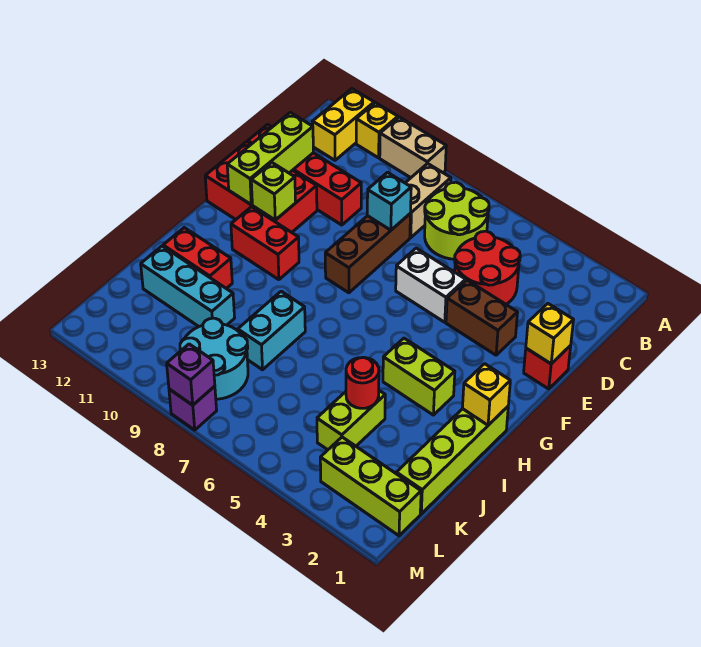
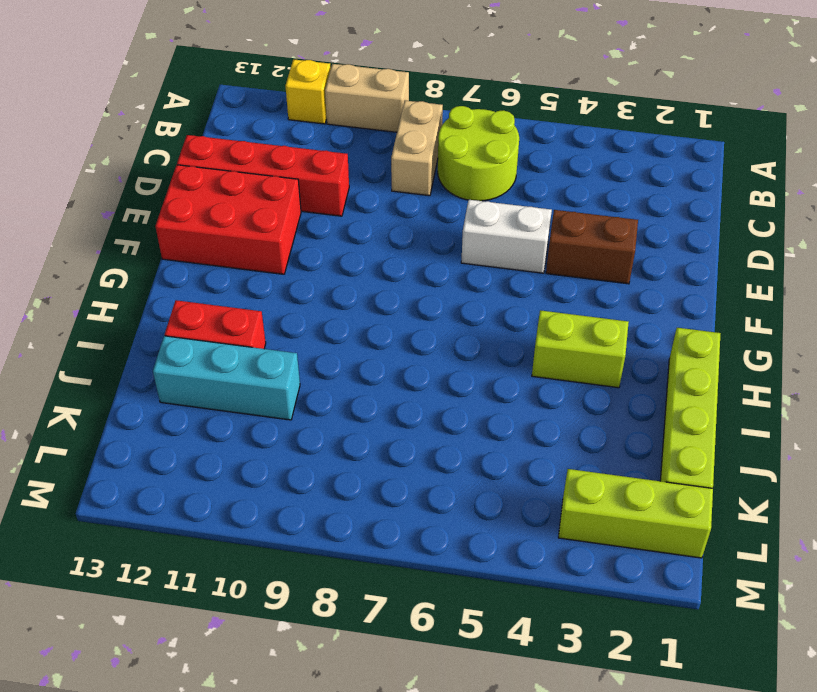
none -> yellow 1x2 brick [312,89,374,160]
none -> red 2x2 round brick [455,231,520,304]
none -> brown 1x3 brick [325,214,410,293]

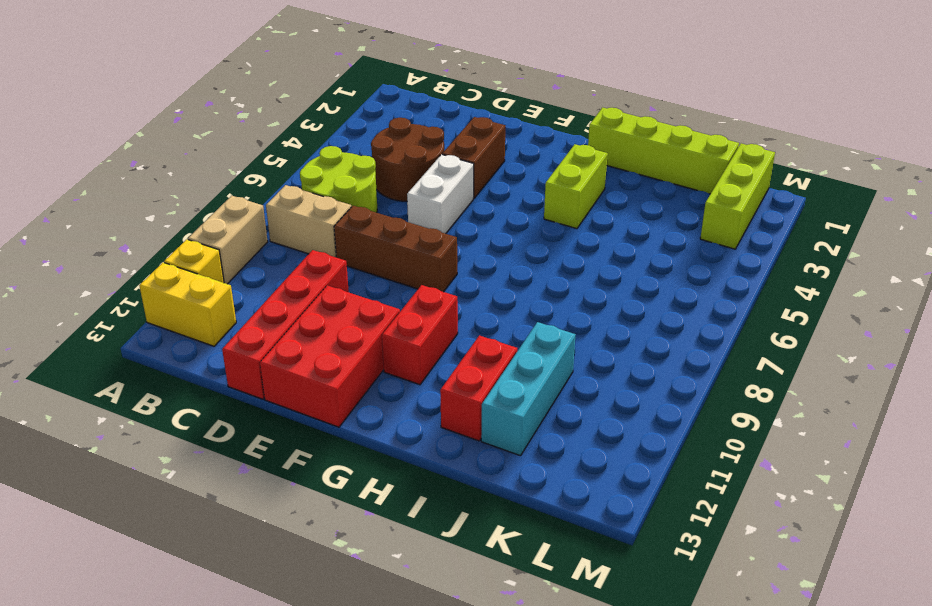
brown 2x2 round brick [371,118,444,201] -> red 2x2 round brick [455,231,520,304]
none -> red 1x1 brick [524,346,571,389]
none -> cyan 1x2 brick [238,291,305,370]
none -> lime 1x2 brick [317,391,385,450]

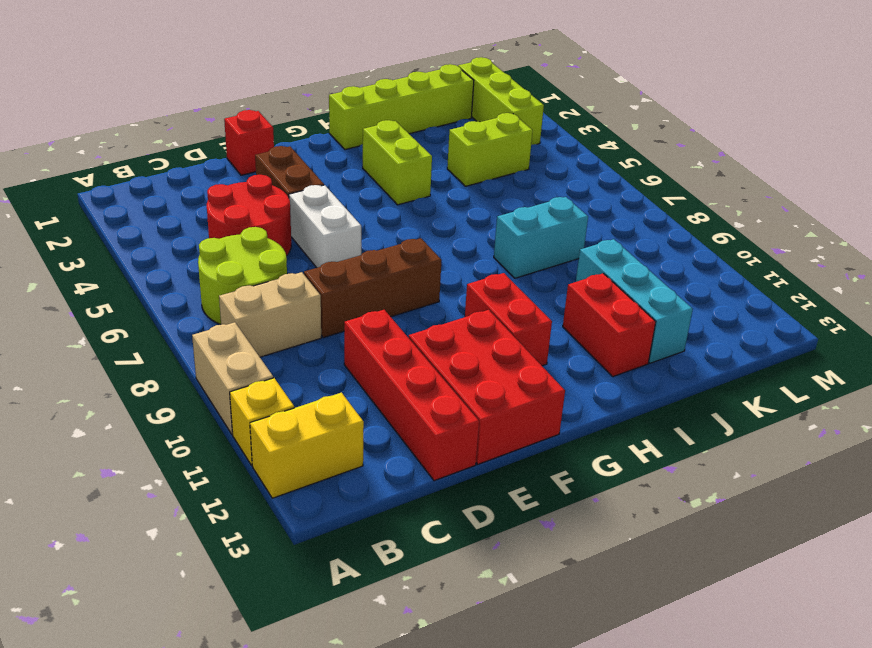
none -> cyan 2x2 round brick [180,318,248,399]
none -> purple 1x1 brick [169,386,217,430]
none -> cyan 1x1 brick [367,173,411,230]

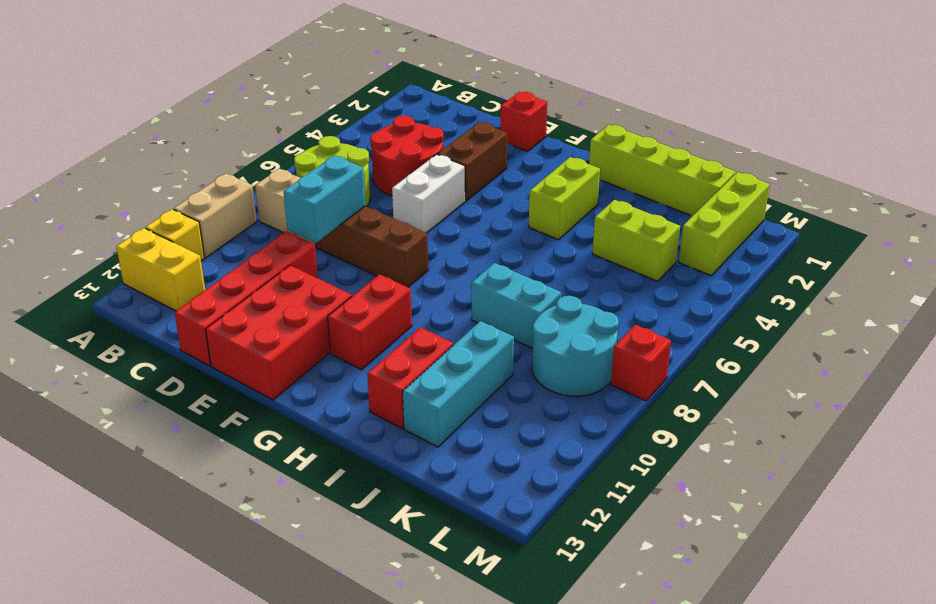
cyan 1x2 brick [284,155,365,243] -> cyan 1x1 brick [367,173,411,230]
red 1x1 brick [611,325,671,401] -> purple 1x1 brick [169,386,217,430]
none -> lime 1x3 brick [227,113,313,204]
none -> yellow 1x1 brick [526,304,573,364]
none -> lime 1x1 brick [251,163,296,220]

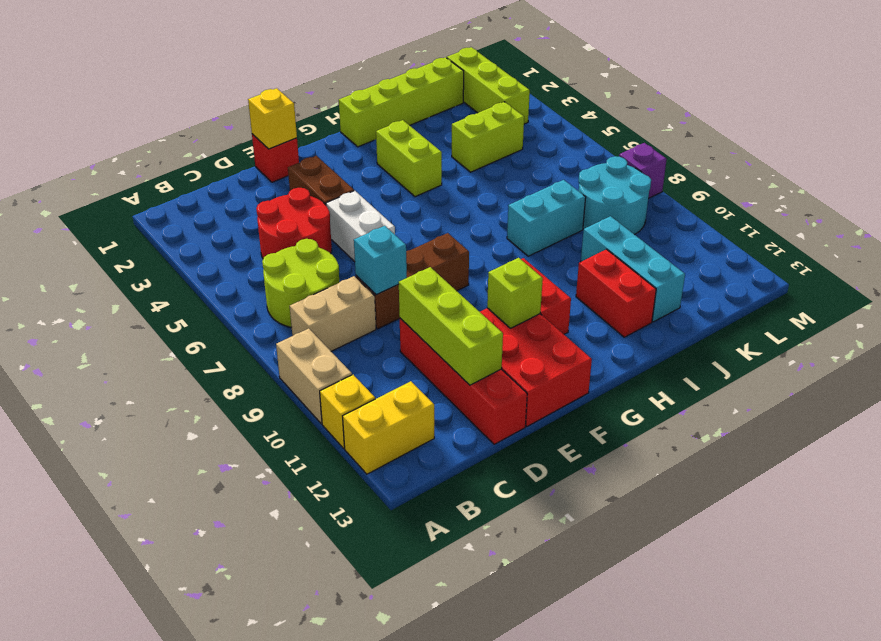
lime 1x3 brick [398,267,503,385] -> lime 1x3 brick turned to [227,113,313,204]
none -> yellow 1x1 brick [462,364,510,425]
none -> red 1x1 round brick [346,357,379,408]
none -> purple 1x1 brick [167,344,215,405]

